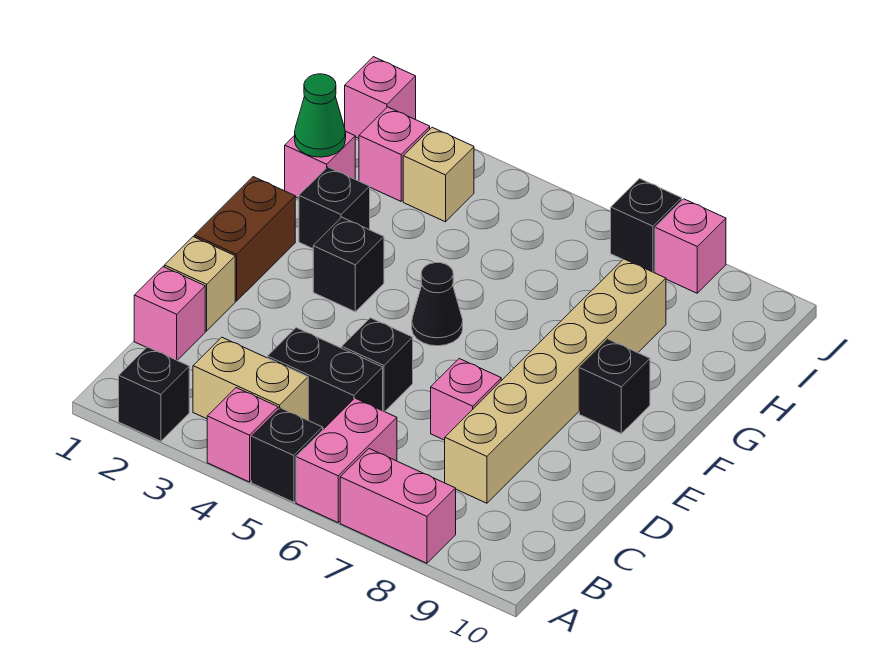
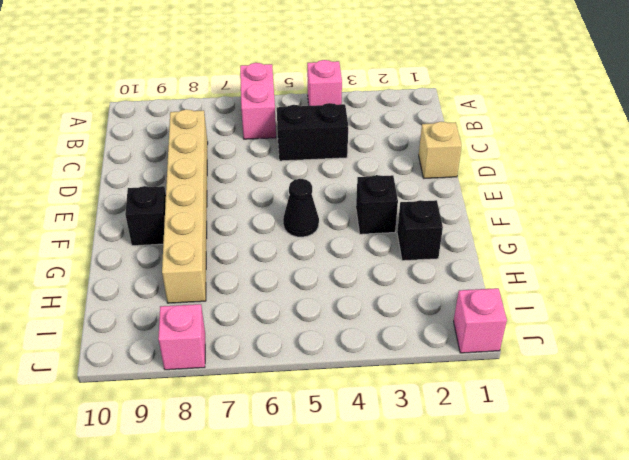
none -> black 1x1 brick [119,347,189,441]
none -> black 1x1 brick [252,408,323,502]
none -> pink 1x2 brick [340,449,456,563]

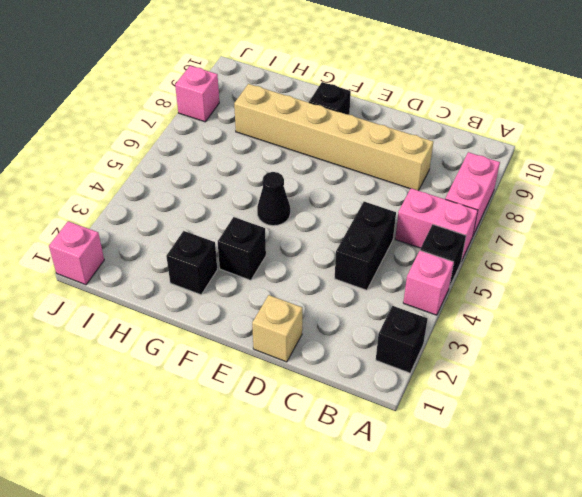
none -> tan 1x2 brick [193,337,308,420]
none -> pink 1x1 brick [134,267,205,360]
none -> black 1x1 brick [342,318,413,412]

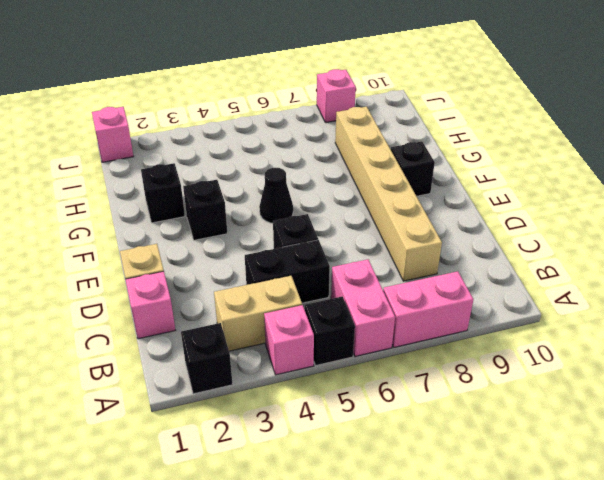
none -> pink 1x1 brick [431,359,501,440]
none -> brown 1x2 brick [194,177,295,301]
none -> pink 1x1 brick [285,131,355,198]

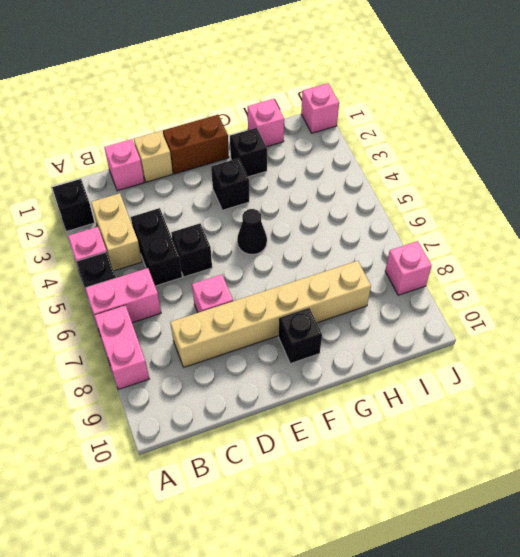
none -> pink 1x1 brick [359,107,430,201]
none -> tan 1x1 brick [403,127,474,222]
none -> black 1x1 brick [611,179,682,272]

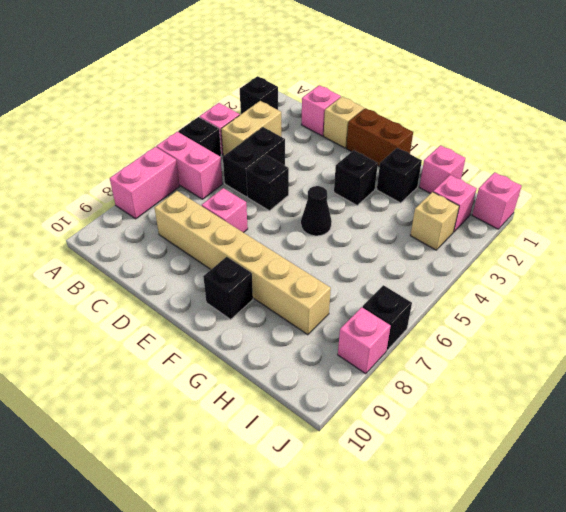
none -> green 1x1 cone [295,74,346,157]

